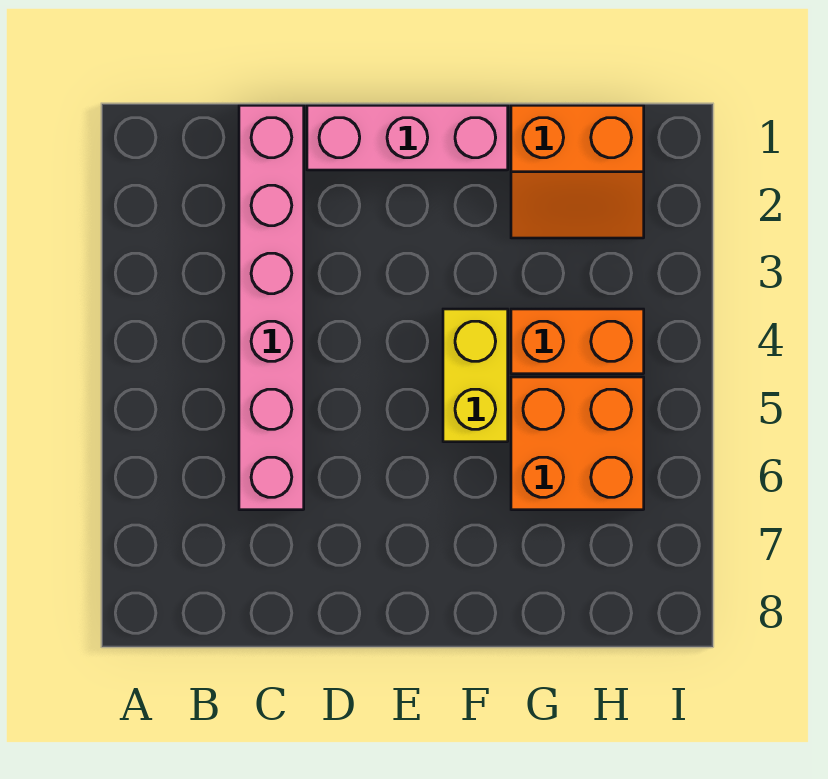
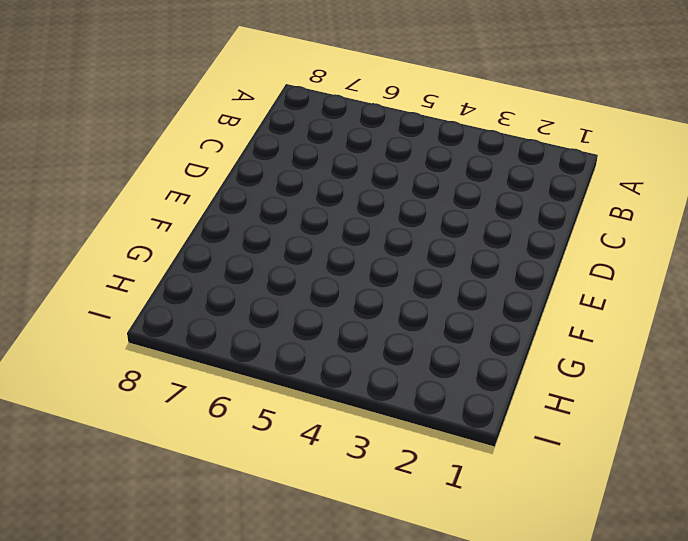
none -> pink 1x6 brick [239,105,304,510]
none -> pink 1x3 brick [307,105,508,170]

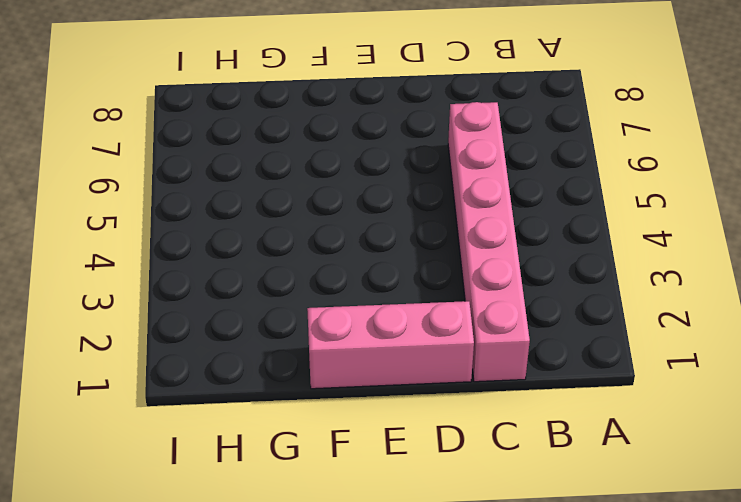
none -> yellow 1x2 brick [443,309,508,442]
none -> orange 2x2 slope [511,105,644,238]

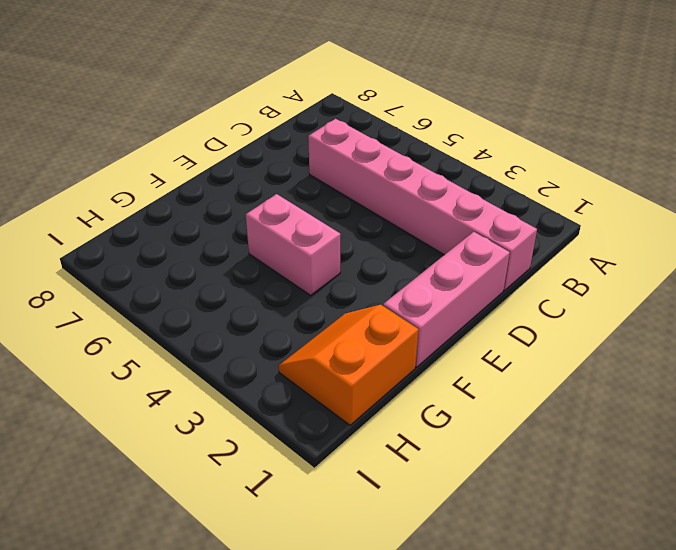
pink 1x2 brick [246,194,341,295] -> yellow 1x2 brick [443,309,508,442]
none -> orange 1x2 brick [511,309,644,374]
none -> orange 2x2 brick [511,377,644,510]

